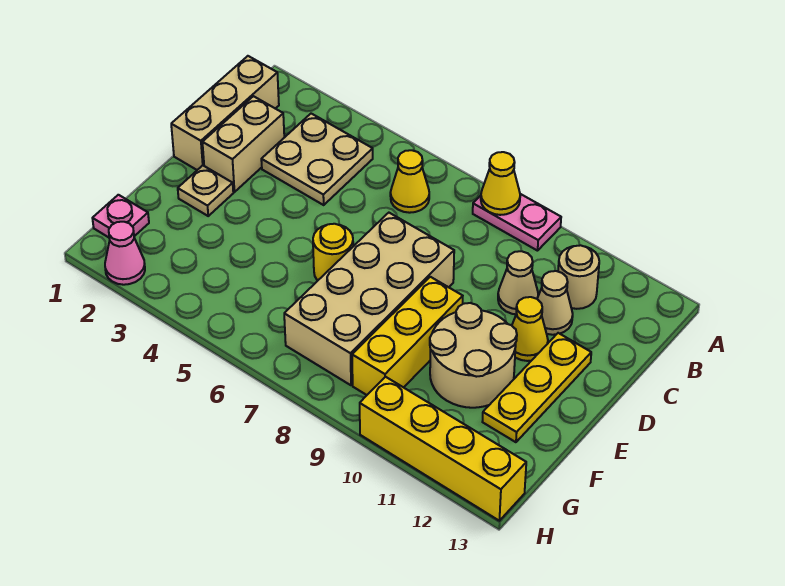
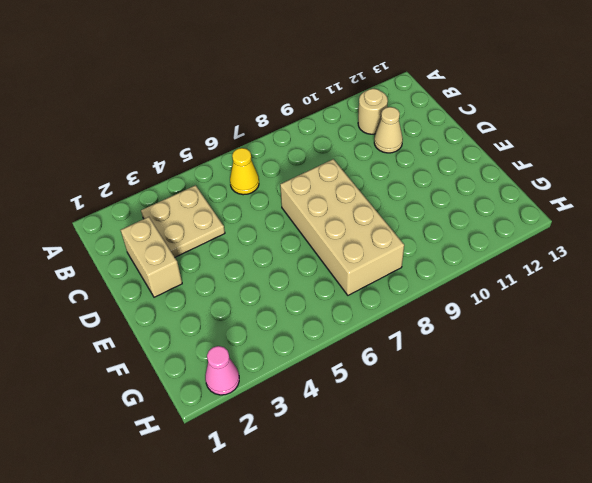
none -> pink 1x2 plate [473,194,561,251]
none -> tan 1x3 brick [171,56,279,170]
none -> tan 1x1 cone [498,251,538,314]

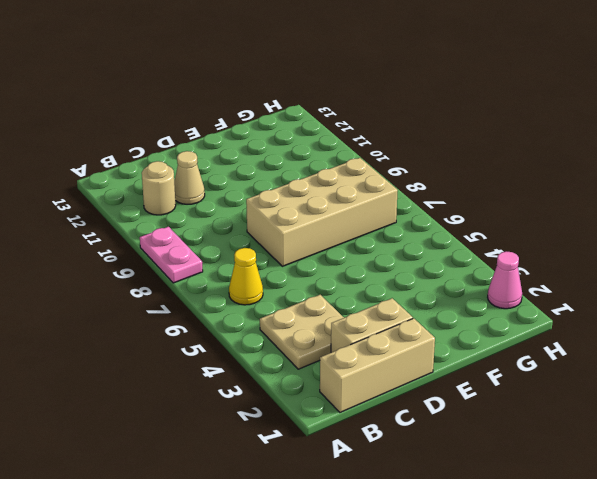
none -> tan 1x1 cone [498,251,538,314]
none -> yellow 1x1 cone [512,297,548,361]
none -> yellow 1x3 plate [482,333,591,442]

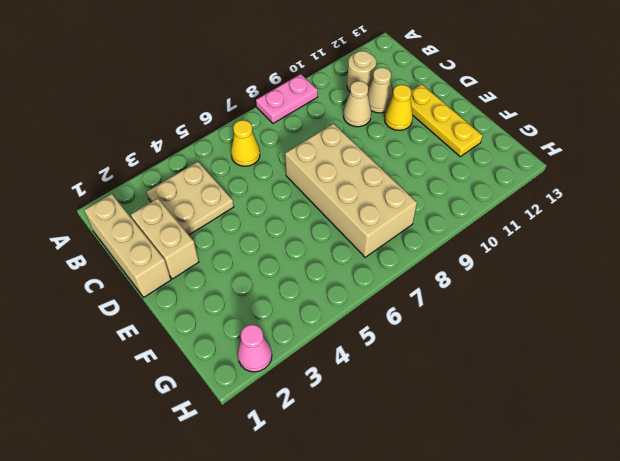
none -> tan 1x1 plate [178,166,233,216]
none -> yellow 1x1 round brick [313,224,353,281]
none -> yellow 1x3 brick [352,277,463,395]

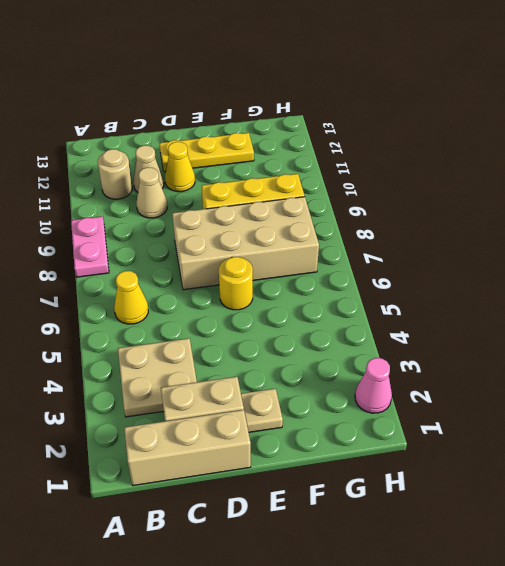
none -> tan 2x2 round brick [430,303,517,408]
none -> pink 1x1 plate [92,195,149,237]
none -> yellow 1x4 brick [360,377,526,521]

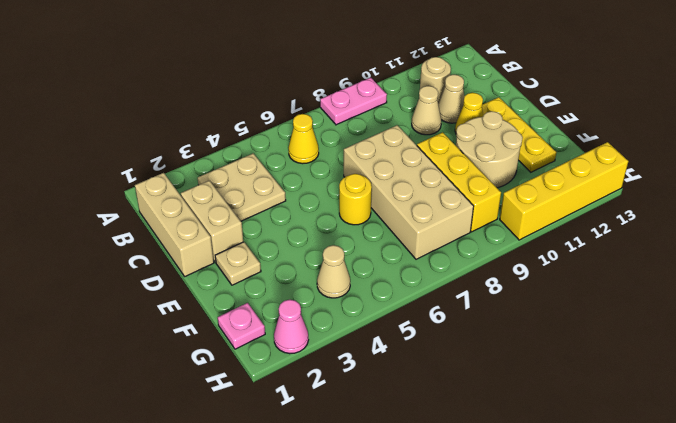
tan 1x1 cone [317,245,350,298] -> none
none -> yellow 1x1 cone [481,152,520,215]

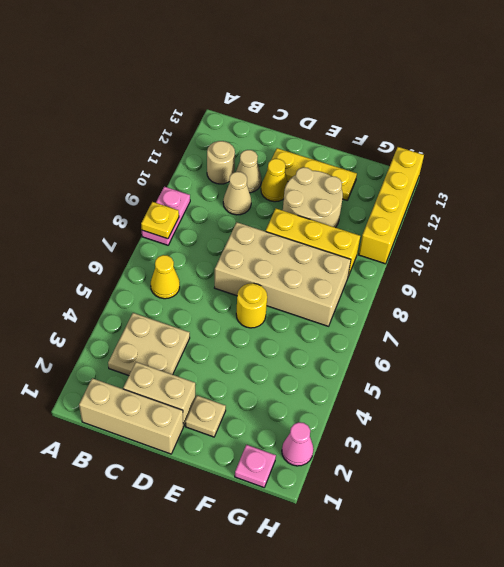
yellow 1x1 plate [141,202,179,239] -> yellow 1x1 cone [481,152,520,215]

